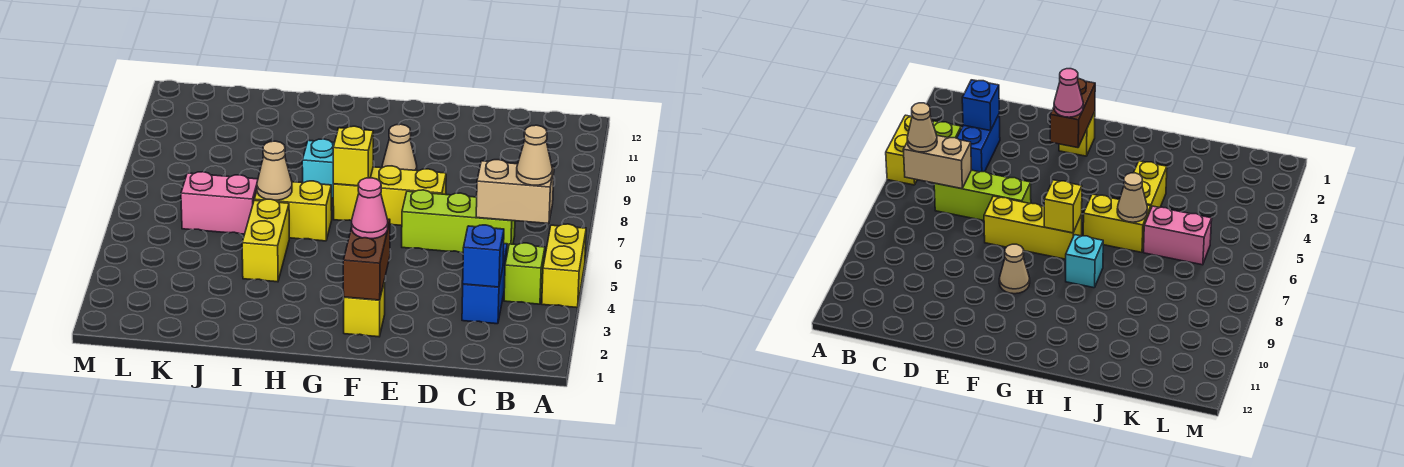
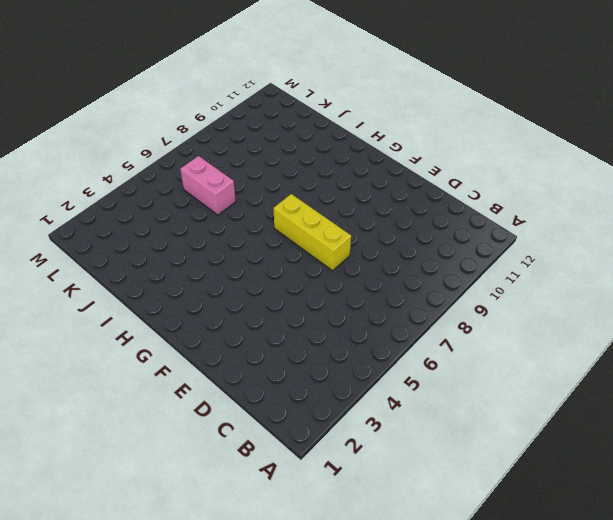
none -> yellow 1x2 brick [542,224,586,308]
none -> lime 1x1 brick [504,243,545,304]
none -> blue 1x2 brick [462,244,507,324]

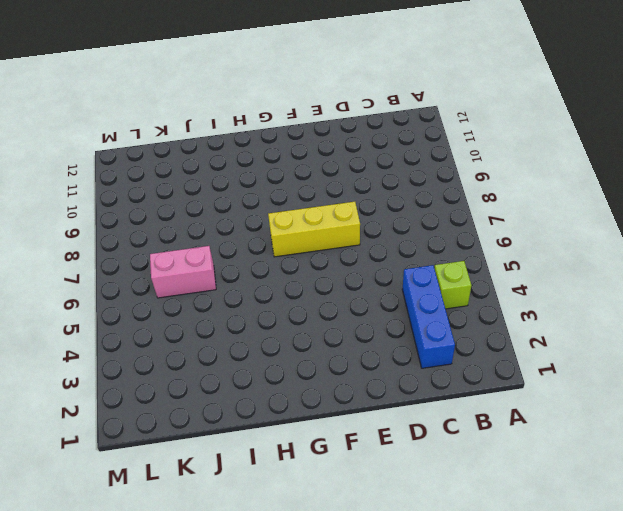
blue 1x3 brick [402,265,455,368] -> blue 1x2 brick [462,244,507,324]
none -> yellow 1x2 brick [542,224,586,308]
none -> lime 1x3 brick [402,190,515,253]
none -> yellow 1x1 brick [344,280,385,337]

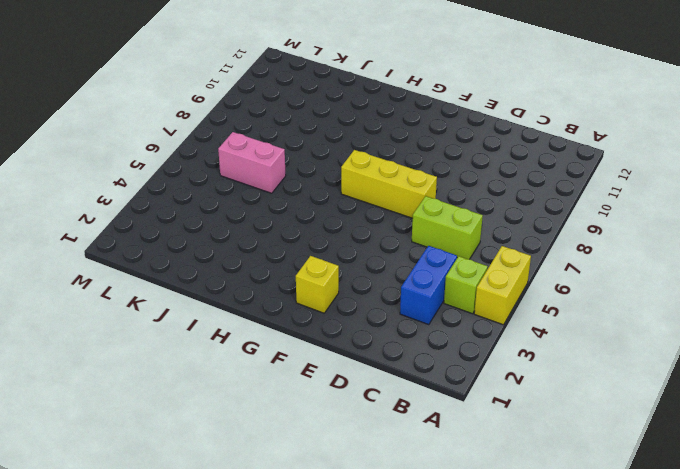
lime 1x2 brick [412,196,483,259] -> lime 1x3 brick [402,190,515,253]
none -> tan 1x1 cone [382,124,417,170]
none -> yellow 1x2 brick [254,181,332,241]
none -> cyan 1x1 brick [302,139,334,198]

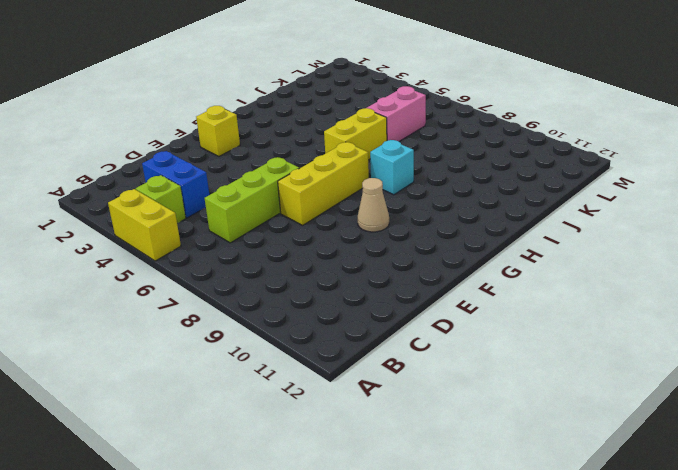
none -> yellow 1x2 brick [242,199,289,282]
none -> tan 1x2 brick [476,160,554,224]
none -> blue 1x1 brick [463,225,504,287]

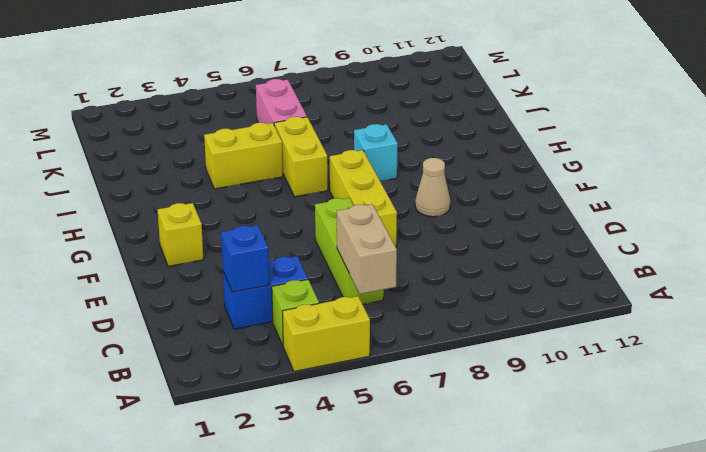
none -> brown 1x2 brick [343,219,390,300]
none -> yellow 1x1 brick [333,126,373,186]
none -> tan 1x1 cone [257,141,292,200]

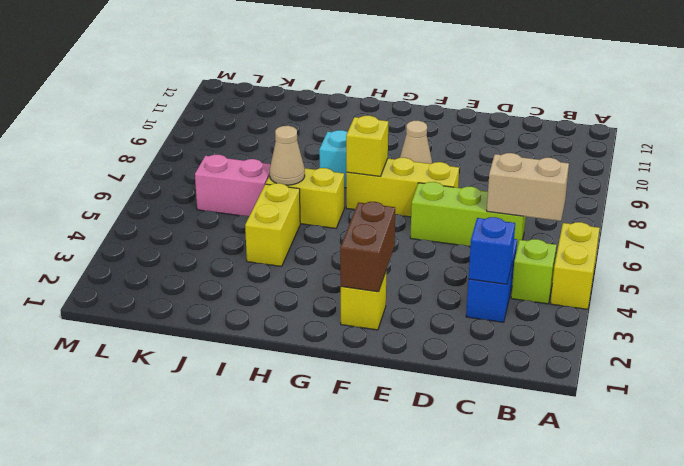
none -> tan 1x1 cone [517,125,552,185]
none -> pink 1x1 cone [352,178,388,239]

